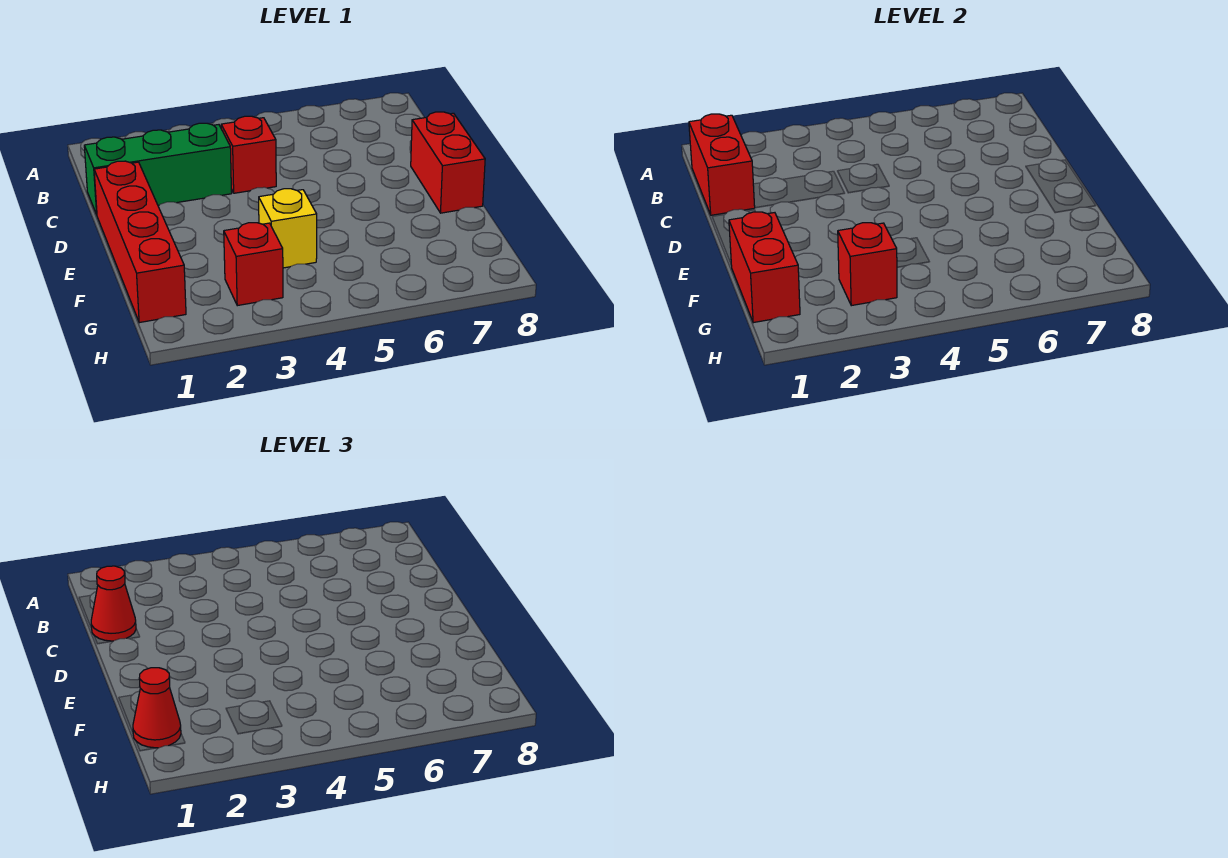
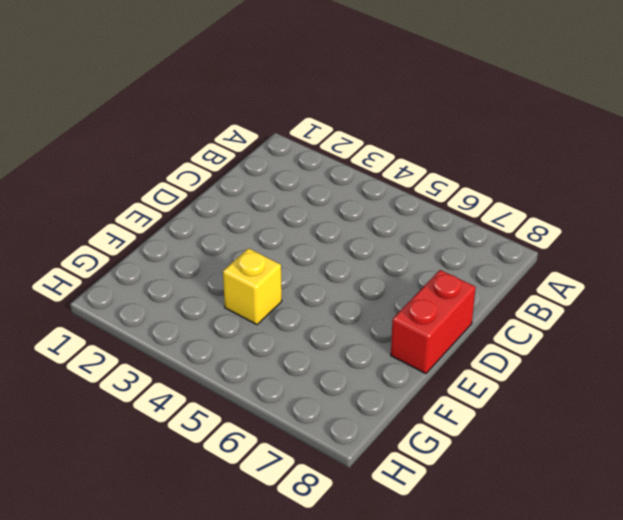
none -> green 1x3 brick [84,123,232,215]
none -> red 1x1 brick [221,116,276,193]

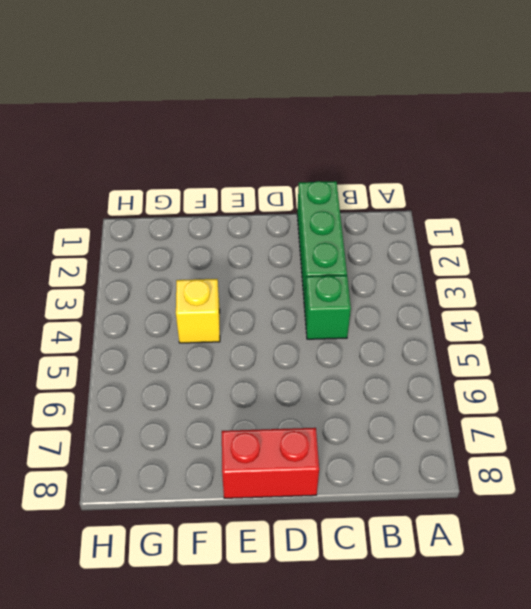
green 1x1 brick [304,275,351,339] -> red 1x1 brick [221,116,276,193]
none -> red 1x4 brick [94,161,186,323]
none -> red 1x1 brick [224,223,283,306]

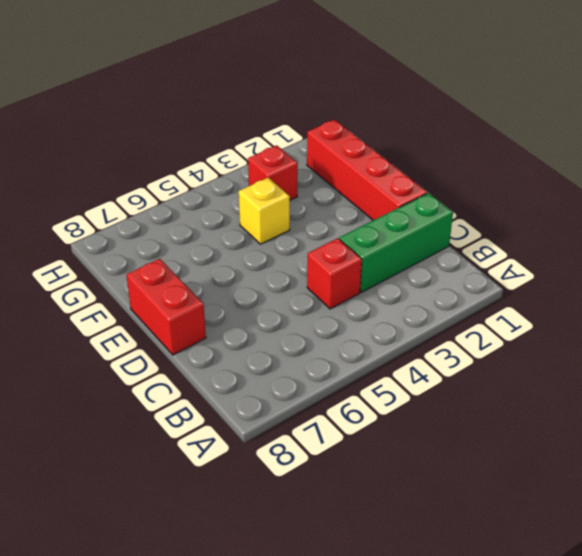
none -> red 1x2 brick [689,114,755,215]
none -> red 1x2 brick [729,212,800,323]

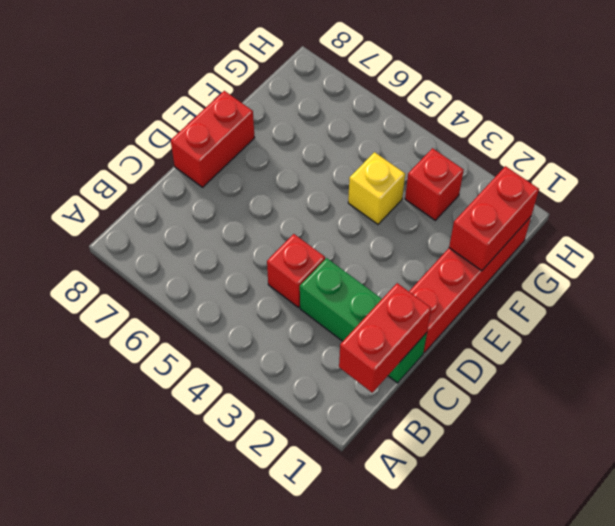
none -> red 1x1 brick [838,223,897,306]
none -> red 1x1 cone [91,566,136,641]

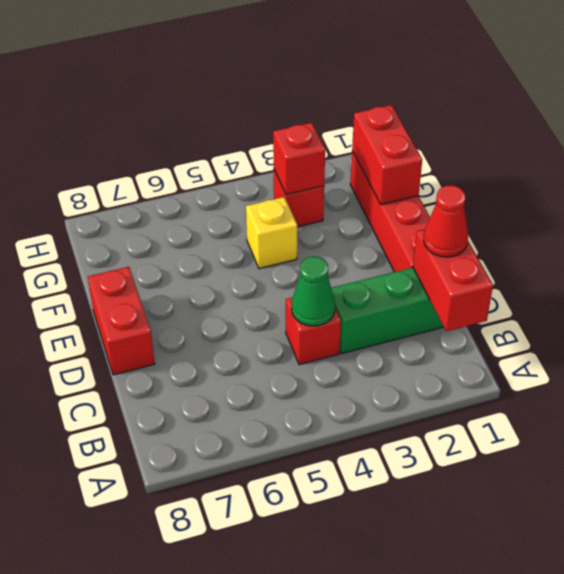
green 1x1 cone [291,257,335,326] -> none
none -> red 1x1 cone [133,668,181,748]

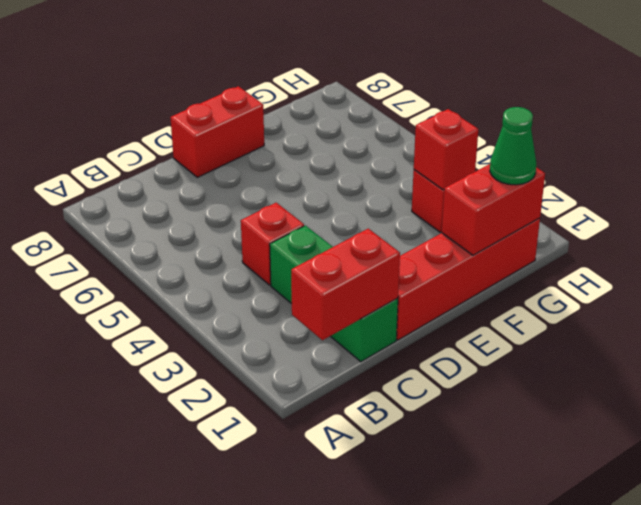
green 1x1 cone [490,107,536,185] -> red 1x1 cone [133,668,181,748]
none -> yellow 1x1 brick [259,189,317,268]
none -> red 1x1 cone [91,566,136,641]

